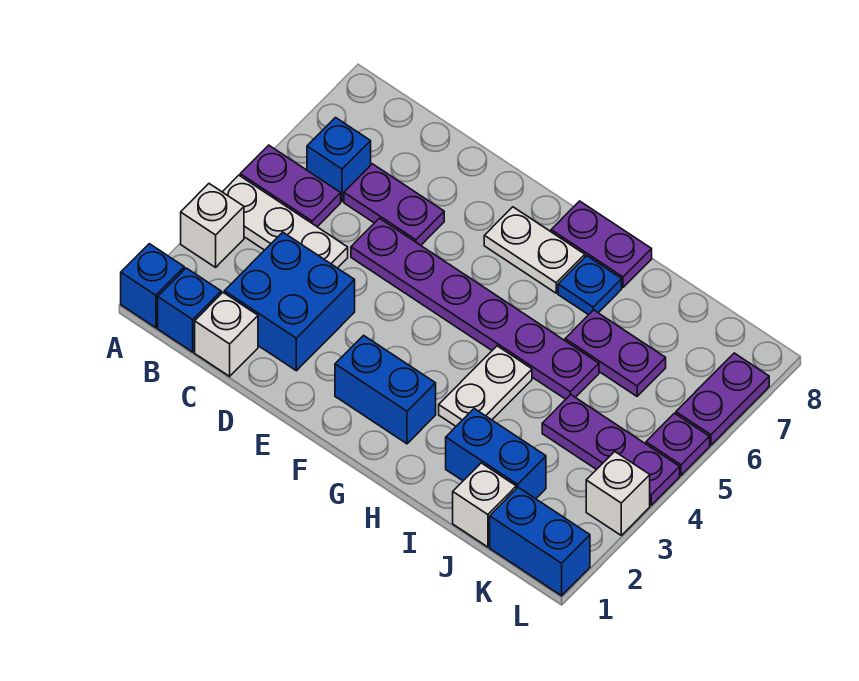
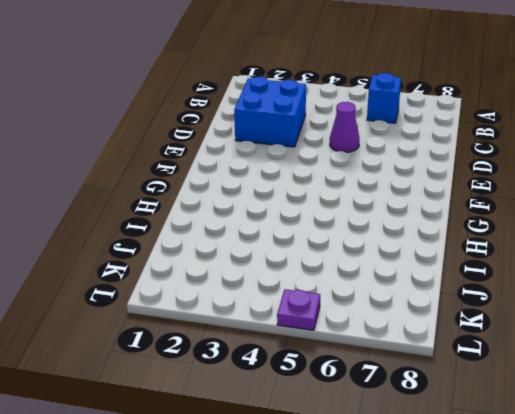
purple 1x1 cone [330,102,359,152] -> purple 1x6 plate [351,218,599,399]
none -> blue 1x1 brick [121,244,184,328]
none -> white 1x1 brick [181,184,244,267]
none -> white 1x3 plate [223,175,348,268]

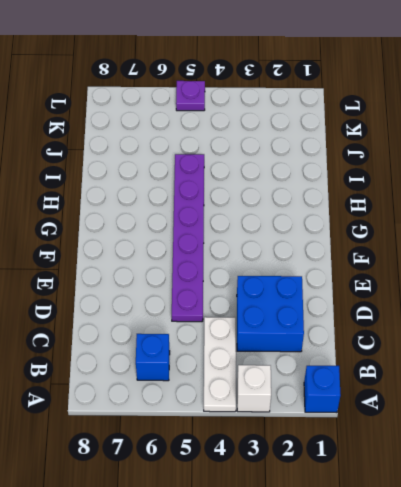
none -> purple 1x2 plate [240,145,341,227]
none -> blue 1x1 brick [158,268,221,352]
none -> white 1x1 brick [195,293,258,376]

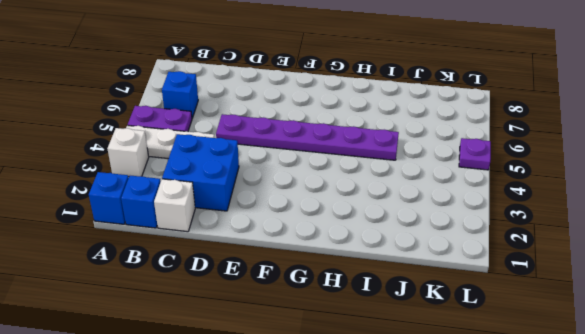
none -> purple 1x2 plate [344,164,444,245]
none -> blue 1x2 brick [335,335,436,444]
none -> white 1x2 plate [484,207,585,293]

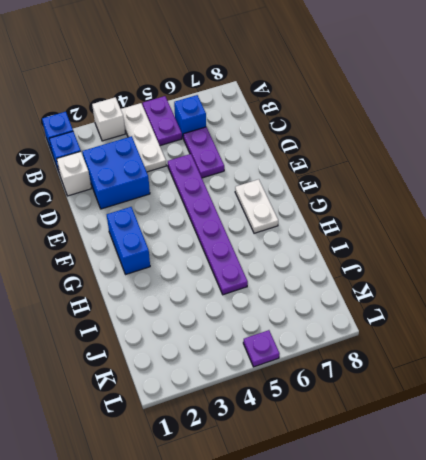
none -> purple 1x2 plate [551,201,652,287]
none -> white 1x2 plate [439,346,532,426]
none -> blue 1x1 plate [558,256,622,315]

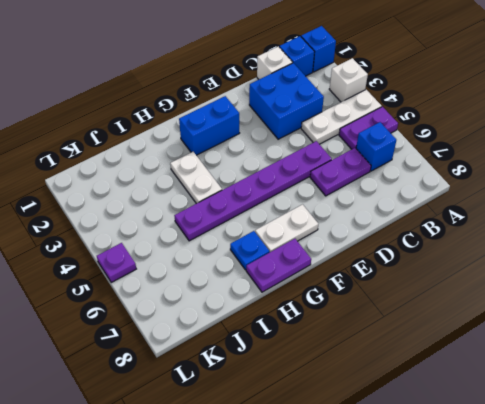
none -> blue 1x2 brick [446,409,546,499]
none -> purple 1x2 plate [565,310,666,396]
none -> white 1x1 brick [453,463,516,547]

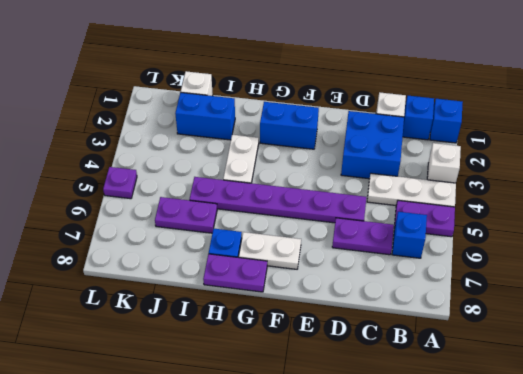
none -> purple 1x3 plate [542,395,680,505]
none -> blue 1x2 brick [490,487,590,596]
none -> white 1x1 brick [586,452,650,535]

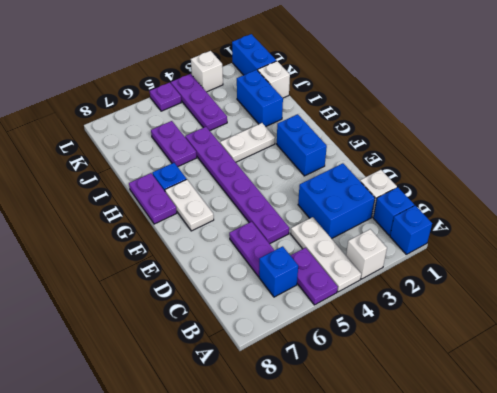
none -> purple 1x2 plate [676,353,769,445]

